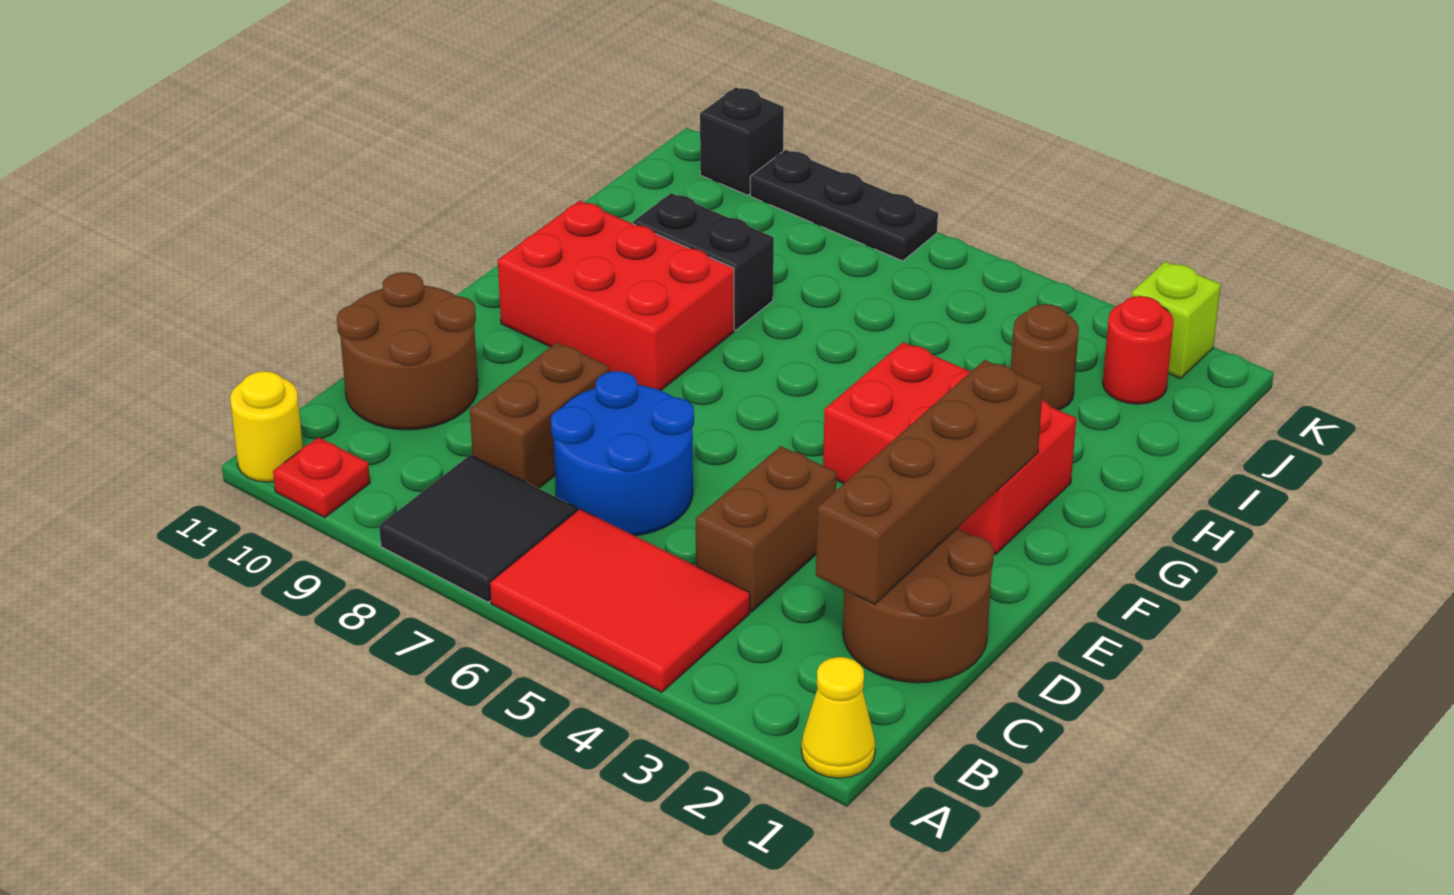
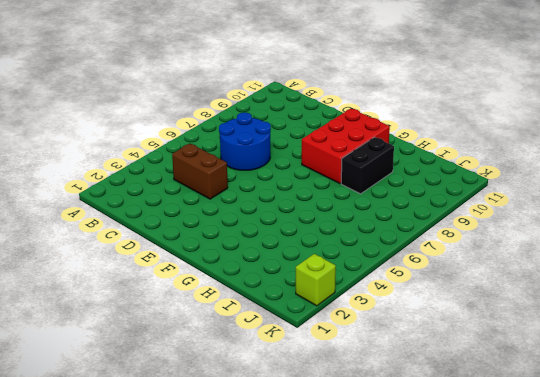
none -> yellow 1x1 cone [802,657,875,778]
none -> red 2x3 tile [490,509,750,692]
none -> black 2x2 tile [379,455,577,602]

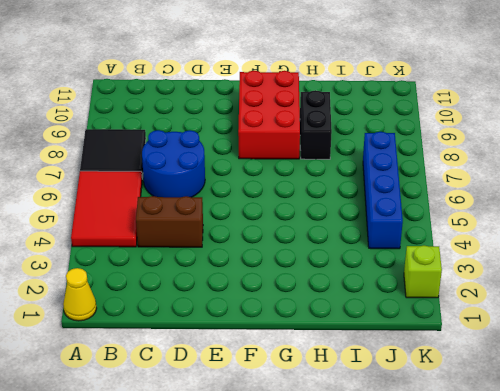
blue 1x4 brick [363,132,403,249] -> none
none -> red 1x1 plate [273,437,370,518]
none -> yellow 1x1 round brick [230,371,303,482]
none -> brown 2x2 round brick [843,528,994,683]

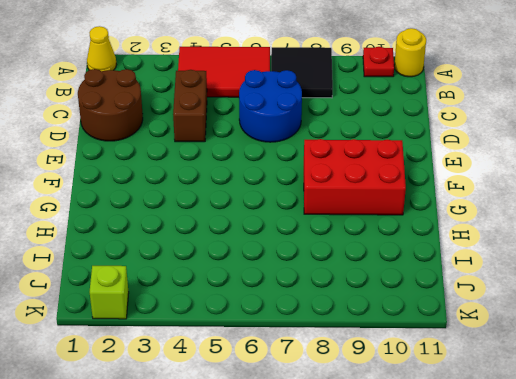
none -> brown 1x2 brick [470,342,609,488]
none -> brown 2x2 round brick [337,272,478,430]
none -> red 2x3 brick [823,342,1076,554]

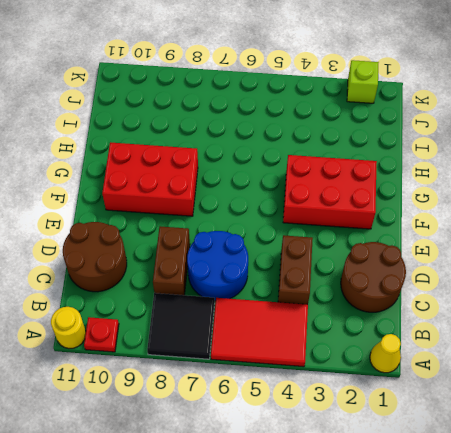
none -> black 1x2 brick [633,193,774,330]
none -> brown 1x1 round brick [1011,304,1079,410]
none -> red 1x1 round brick [1103,296,1174,404]

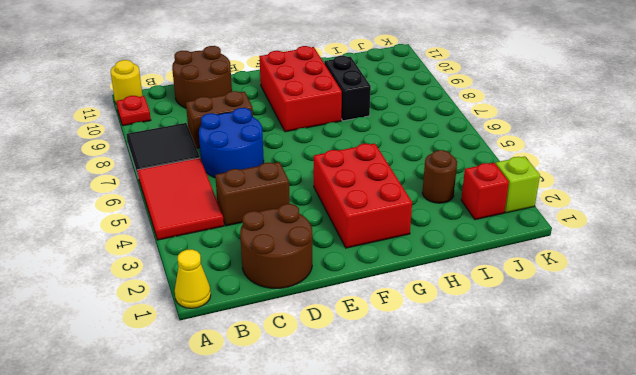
red 1x1 brick [461,163,509,220] -> red 1x1 round brick [1103,296,1174,404]
none -> black 1x3 plate [750,150,938,261]
none -> black 1x1 brick [700,87,784,195]
none -> brown 1x4 brick [816,360,1043,604]

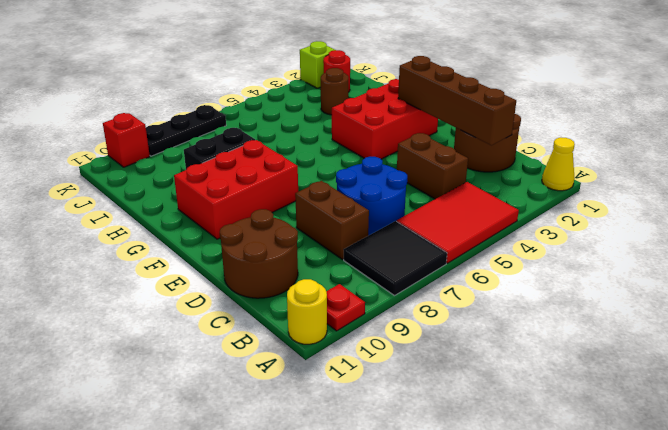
red 1x1 brick [103,113,150,167] -> black 1x1 brick [700,87,784,195]

